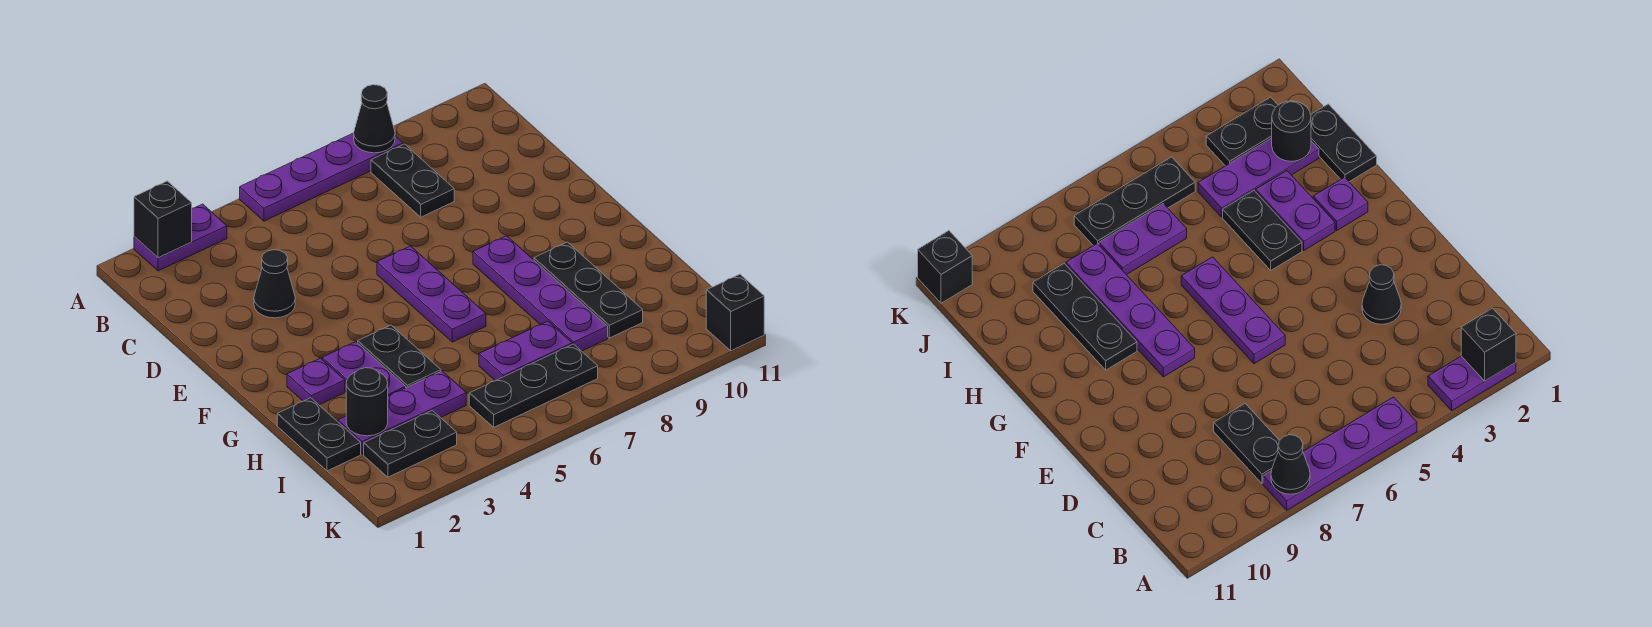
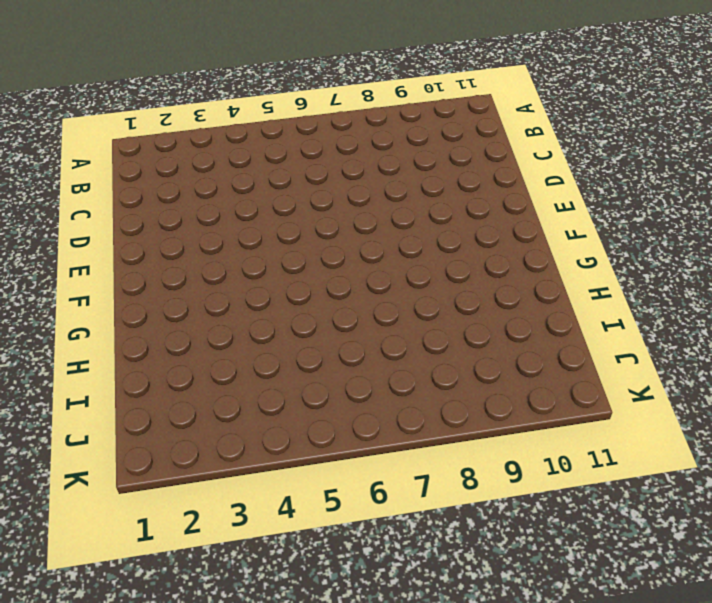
none -> purple 1x2 plate [134,204,227,271]
none -> purple 1x4 plate [240,133,403,221]
none -> black 1x2 plate [371,144,454,217]

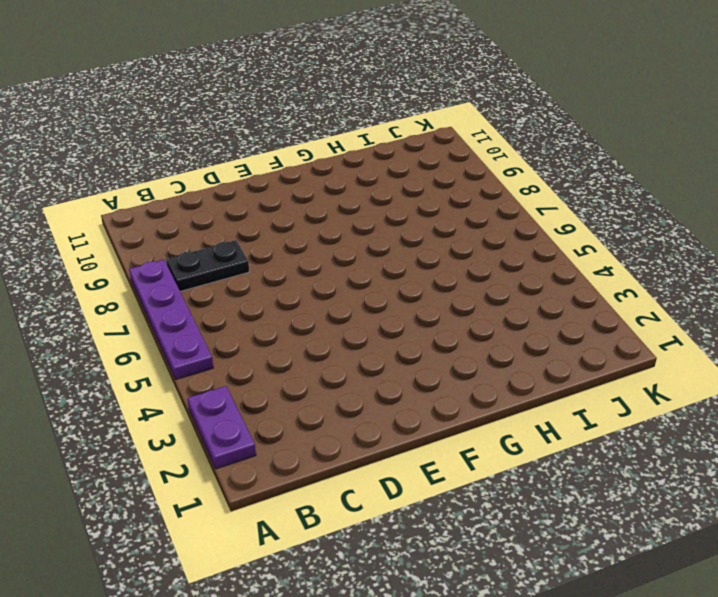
none -> black 1x1 cone [254,250,295,318]
none -> purple 1x3 plate [377,246,486,342]
none -> purple 1x4 plate [473,236,608,351]

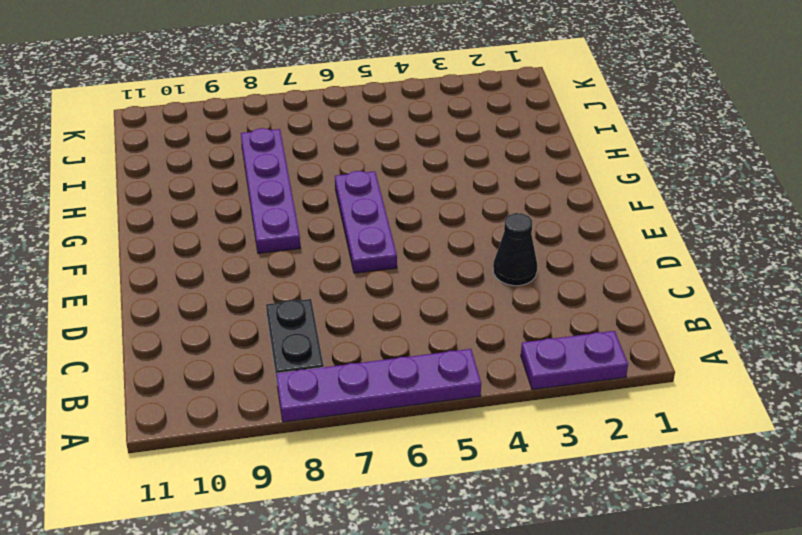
none -> purple 1x1 plate [287,358,345,405]
none -> purple 1x2 plate [322,342,406,396]
none -> black 1x2 plate [358,325,441,388]

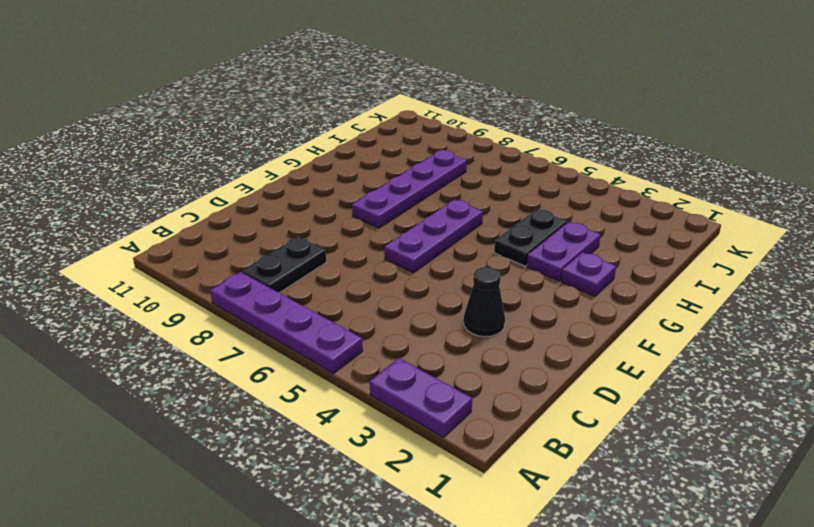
none -> black 1x3 plate [534,242,643,338]
none -> black 1x2 plate [277,398,361,471]
none -> purple 1x3 plate [338,371,466,454]

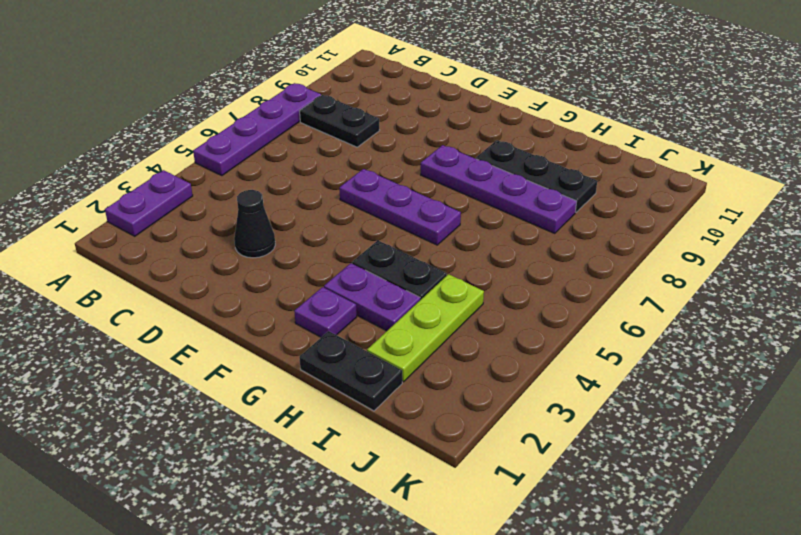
lime 1x3 plate [367,274,484,382] -> purple 1x3 plate [338,371,466,454]
none -> purple 1x2 plate [479,321,572,381]
none -> black 1x2 plate [364,410,457,477]
none -> black 1x3 plate [469,344,598,427]

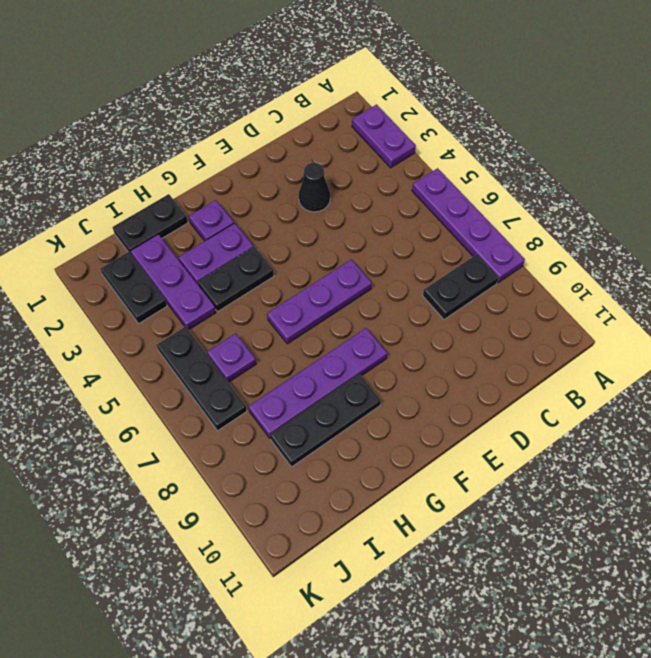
purple 1x1 plate [207,333,256,383] -> purple 1x2 plate [479,321,572,381]
none -> black 1x1 brick [706,274,764,351]
none -> black 1x1 brick [134,181,192,258]
none -> black 1x1 cone [354,85,395,153]

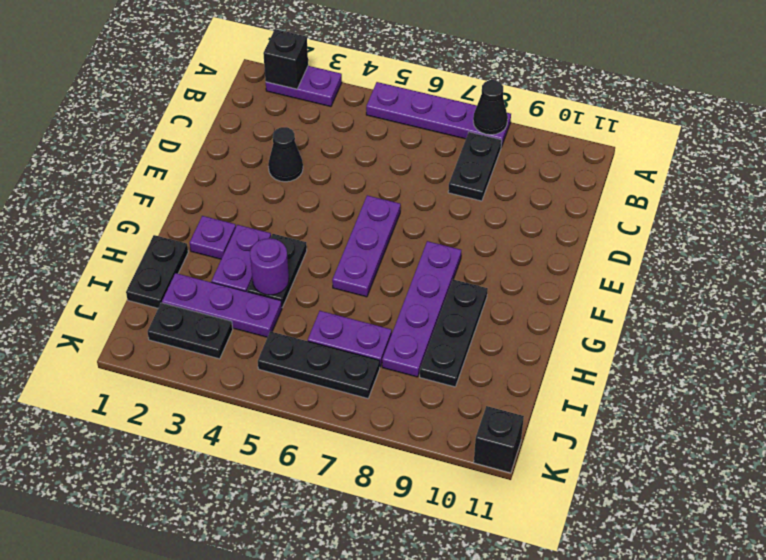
purple 1x1 round brick [250,238,289,295] -> none
none -> black 1x1 round brick [346,368,388,436]

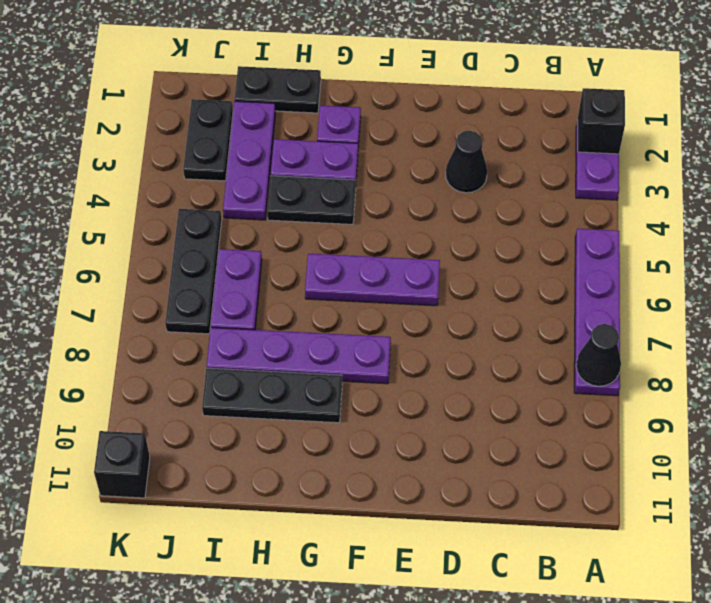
none -> black 1x2 plate [371,144,454,217]
none -> black 1x1 round brick [346,368,388,436]

